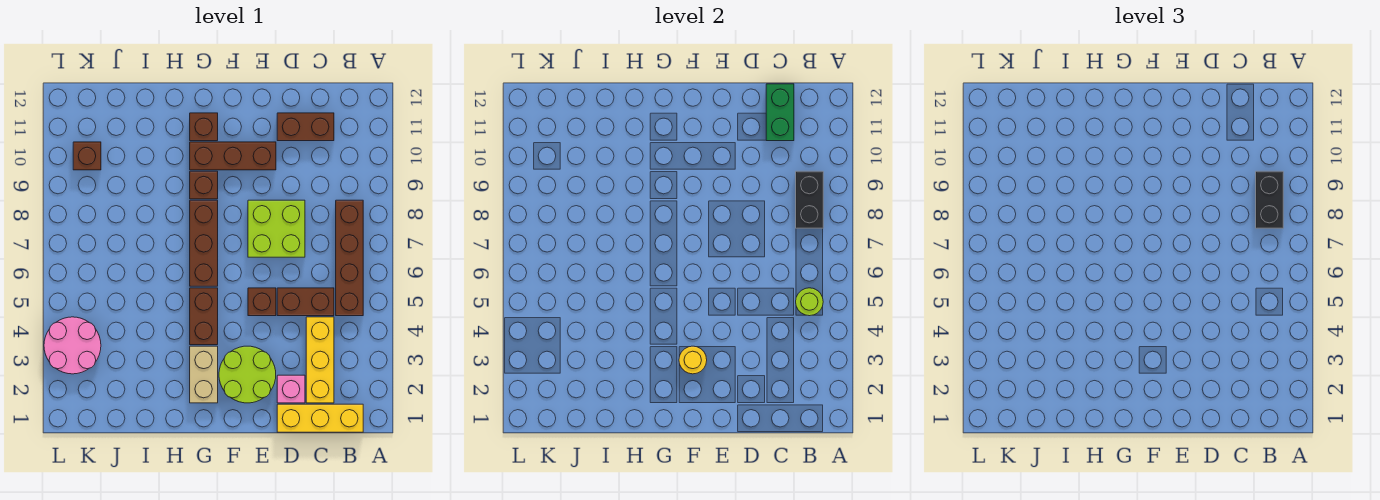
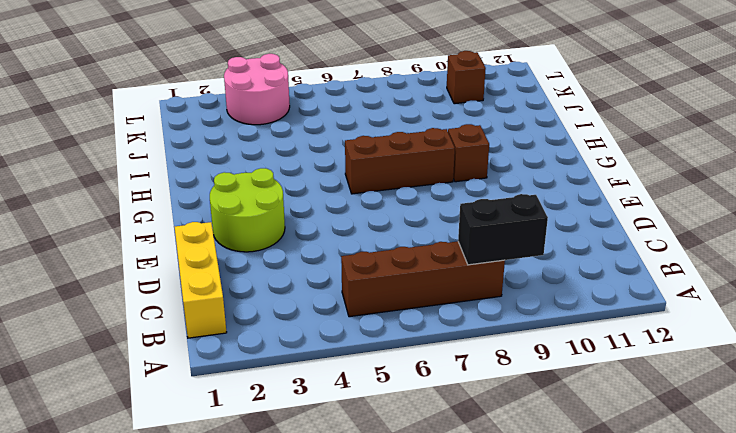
none -> yellow 1x3 brick [306,317,334,403]
none -> brown 1x2 brick [277,288,334,316]
none -> brown 1x2 brick [277,113,334,141]

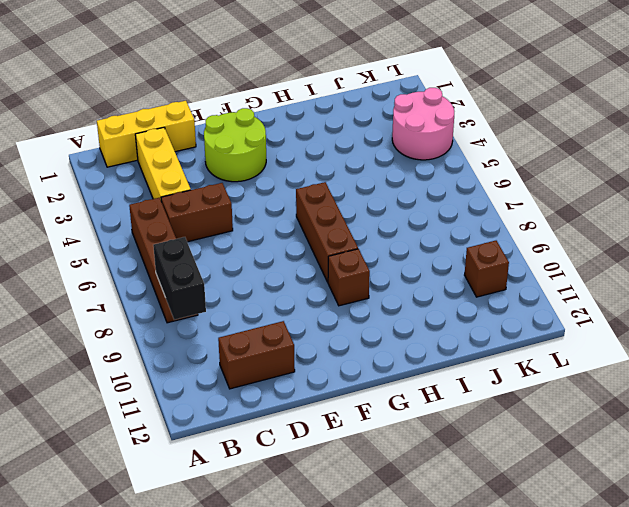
none -> pink 1x1 brick [277,375,305,403]
none -> lime 2x2 brick [248,200,305,257]
none -> brown 1x1 brick [248,288,276,316]

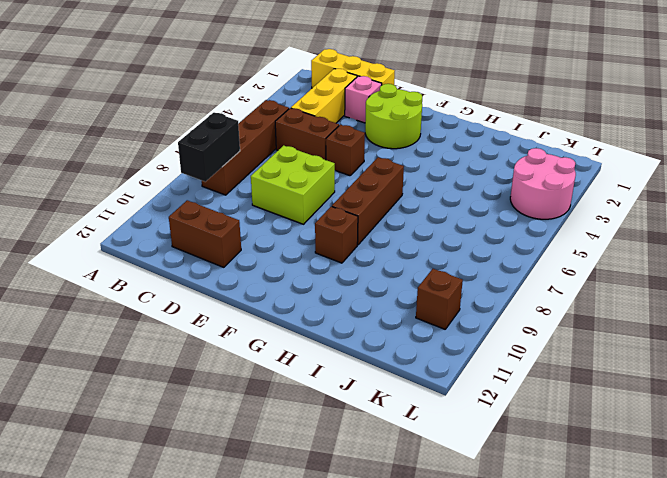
none -> brown 1x3 brick [190,142,276,170]
none -> tan 1x2 brick [190,346,218,403]
none -> brown 1x2 brick [190,288,218,345]

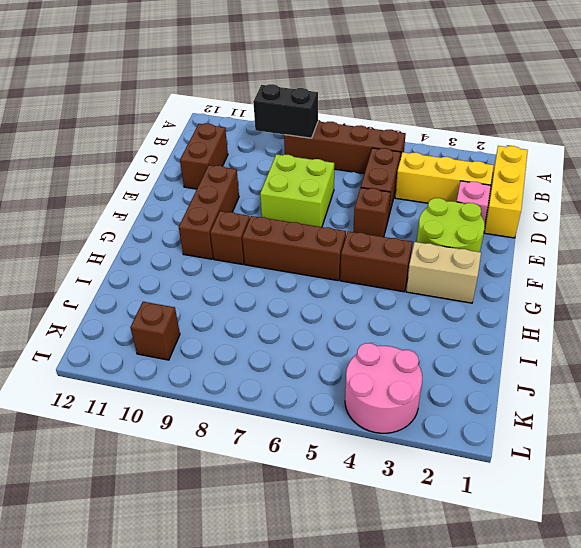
none -> brown 1x1 brick [190,113,218,141]
none -> lime 1x1 round brick [796,288,823,316]
none -> green 1x2 brick [766,84,794,141]

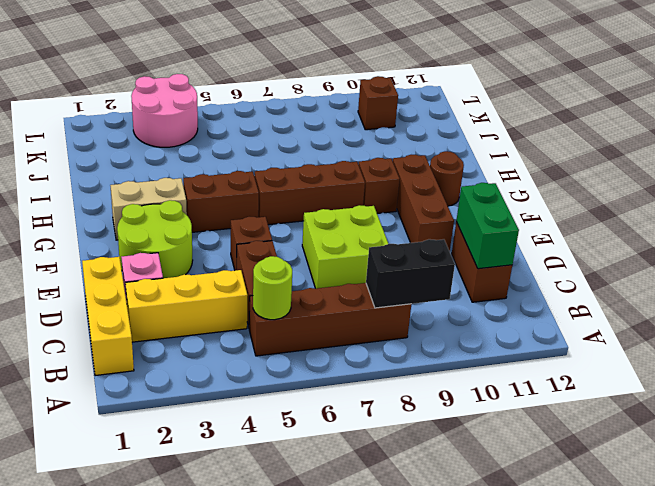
green 1x2 brick [456,183,519,269] -> green 1x2 brick turned to [766,84,794,141]
brown 1x1 round brick [430,151,464,206] -> brown 1x1 brick [190,113,218,141]
none -> yellow 1x1 round brick [679,346,707,374]
none -> black 1x2 brick [1256,171,1283,228]

